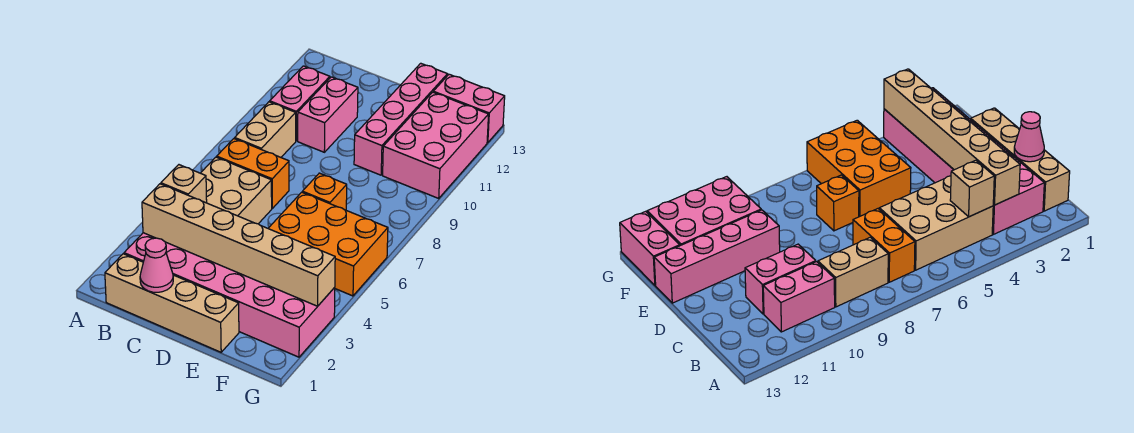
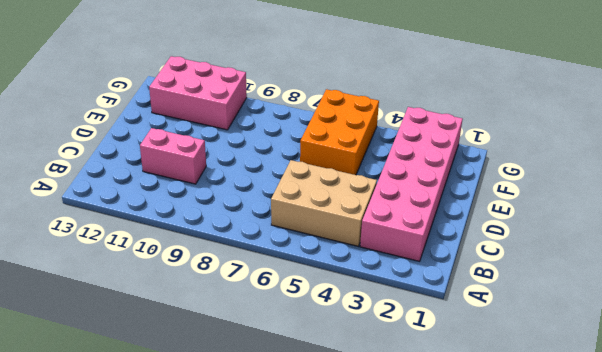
none -> tan 1x4 brick [105,254,239,352]
none -> orange 1x2 brick [217,139,289,208]
none -> tan 1x2 brick [235,102,296,157]

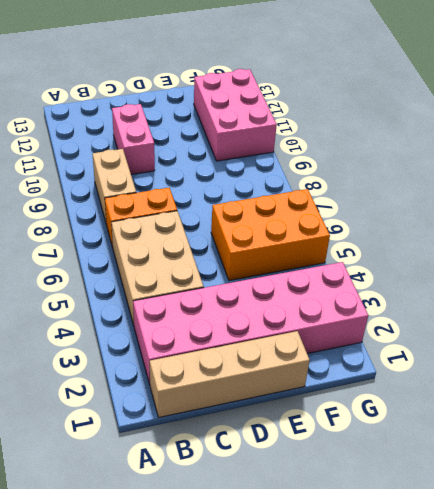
none -> pink 1x2 brick [270,66,330,141]
none -> orange 1x1 brick [302,173,347,210]
none -> pink 1x4 brick [354,63,448,175]

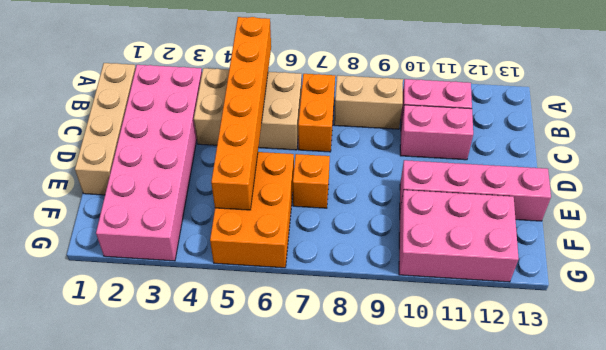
orange 1x6 brick [211,17,271,210] -> none
none -> pink 1x2 brick [433,74,505,143]
none -> tan 1x6 brick [142,184,335,306]
none -> tan 1x1 brick [161,165,207,203]

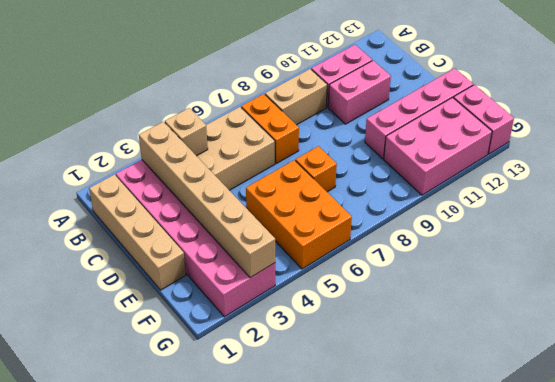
none -> pink 1x1 cone [140,238,173,292]

